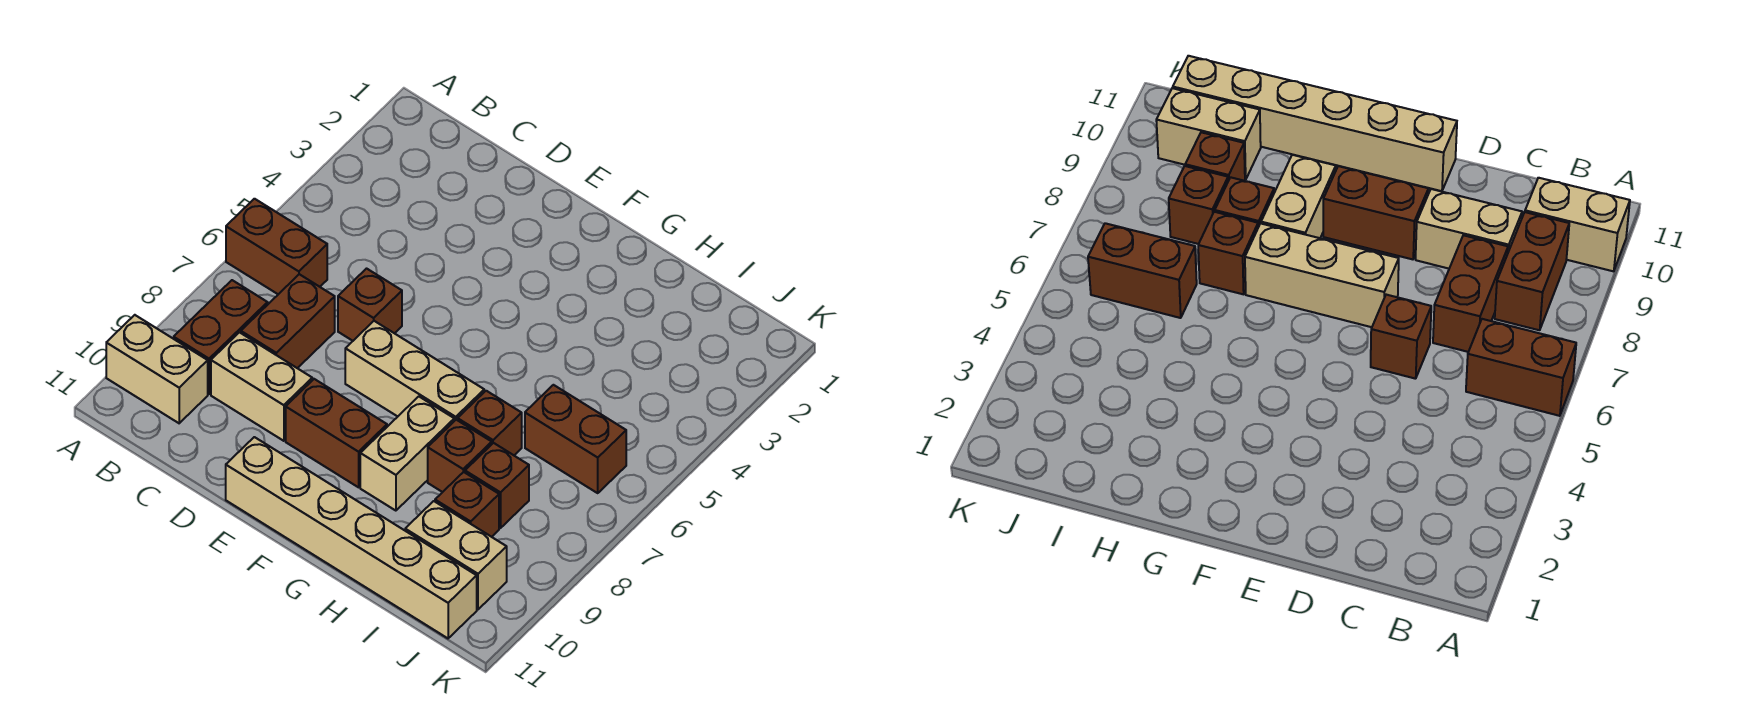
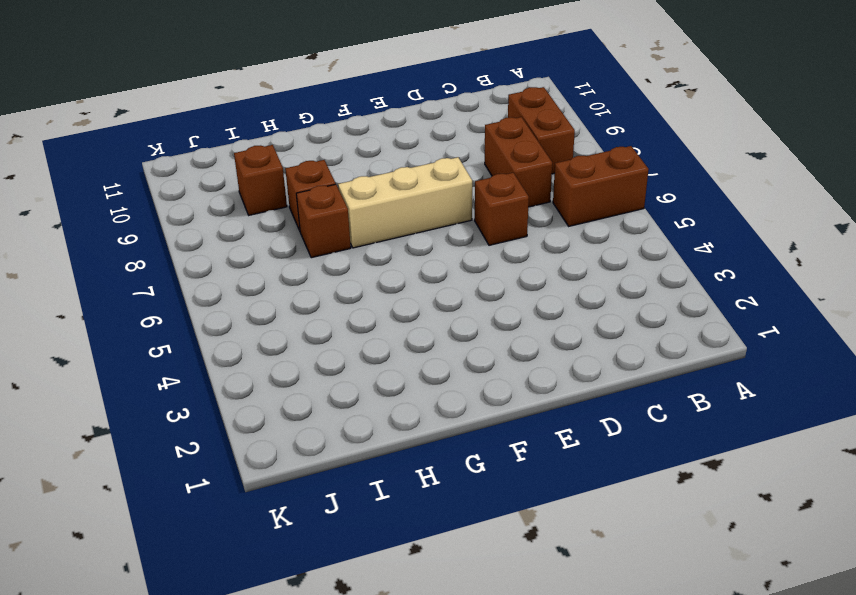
none -> tan 1x2 brick [106,315,208,423]
none -> tan 1x2 brick [211,332,312,441]
none -> brown 1x2 brick [286,379,387,487]

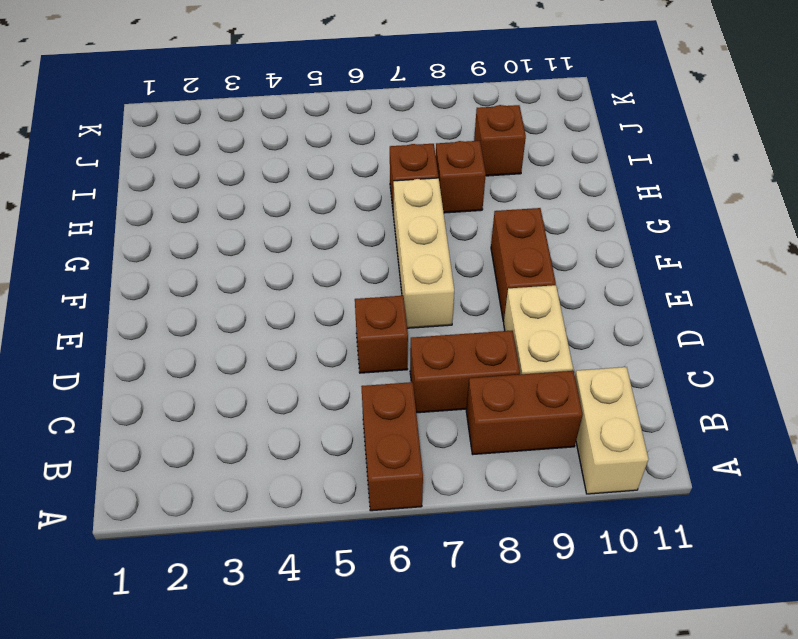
none -> tan 1x6 brick [226,437,477,638]
none -> tan 1x2 brick [360,397,454,511]
none -> brown 1x2 brick [525,385,626,493]

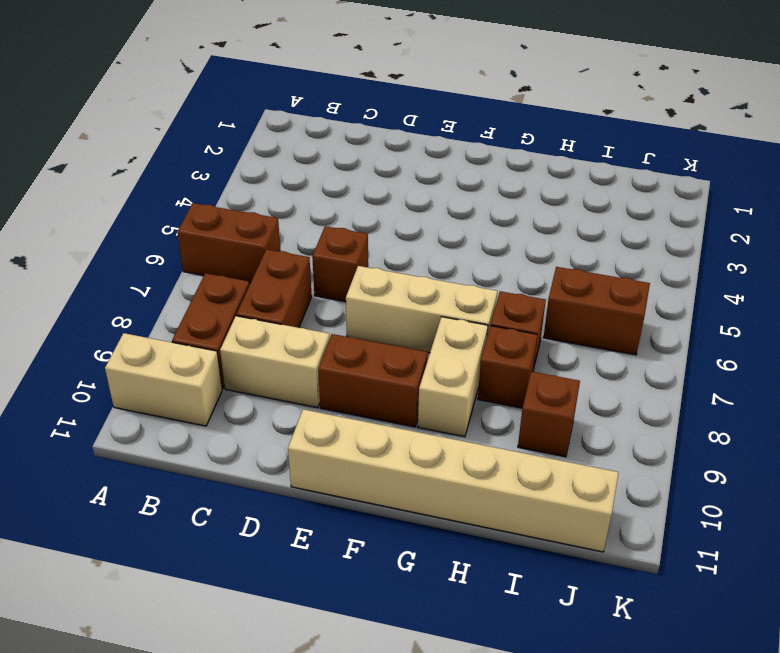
none -> brown 1x1 brick [465,443,529,528]
none -> tan 1x2 brick [405,501,507,609]

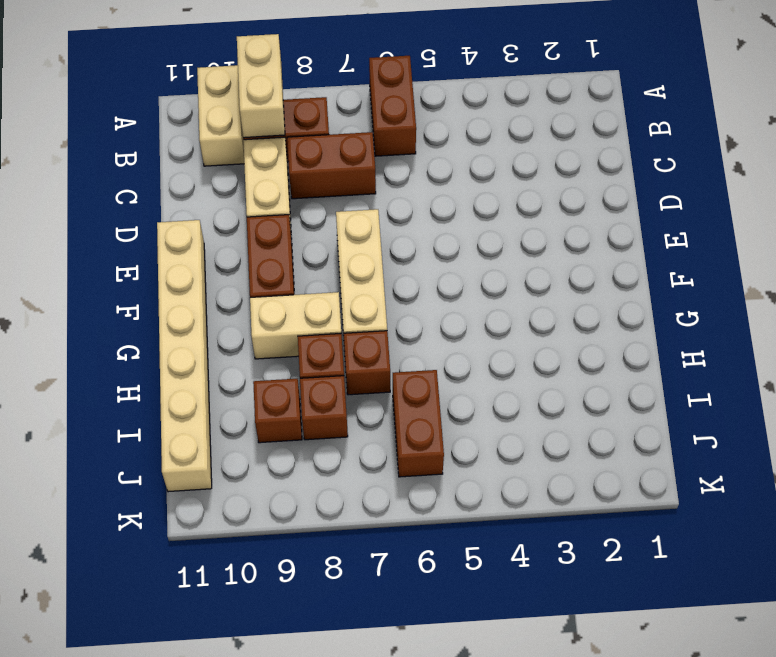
tan 1x2 brick [237,34,285,138] -> tan 1x2 brick moved to [405,501,507,609]
none -> brown 1x1 brick [338,269,402,341]

